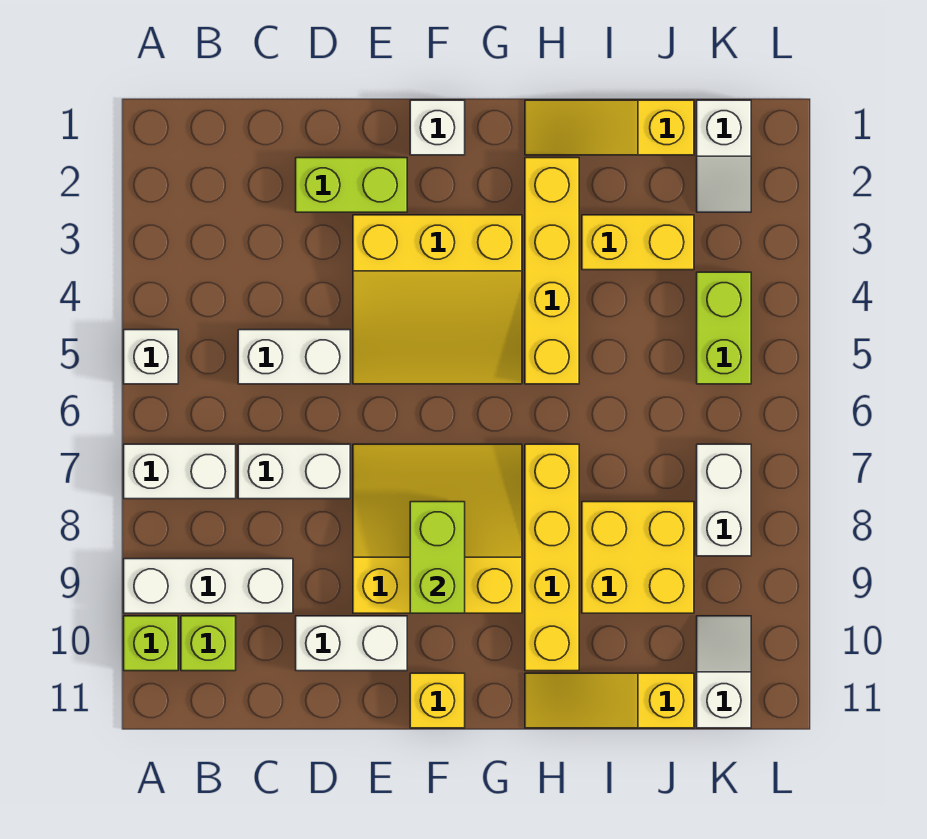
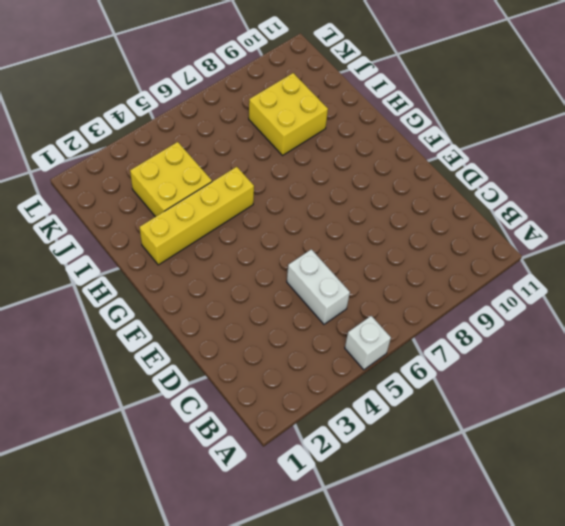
yellow 2x2 brick [130,142,212,217] -> yellow 1x2 brick [582,215,694,270]
none -> white 1x2 brick [124,444,236,499]
none -> white 1x3 brick [124,559,293,613]
none -> lime 1x1 brick [124,616,178,671]

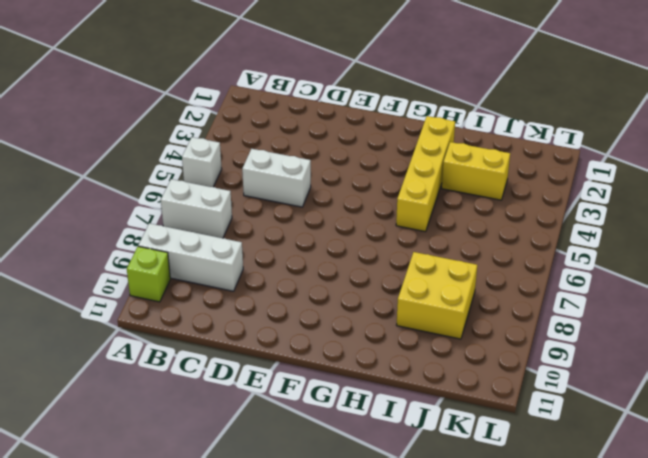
none -> lime 1x1 brick [181,616,236,671]
none -> white 1x2 brick [238,444,350,499]
none -> lime 1x2 brick [296,158,407,212]

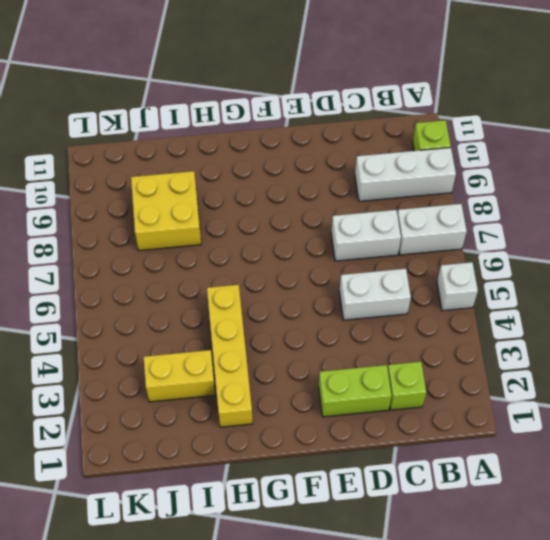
lime 1x1 brick [388,362,426,410] -> lime 1x1 brick moved to [181,616,236,671]
none -> white 1x2 brick [296,616,407,671]
none -> yellow 3x3 slope [353,215,522,384]
none -> yellow 3x3 slope [353,444,522,613]

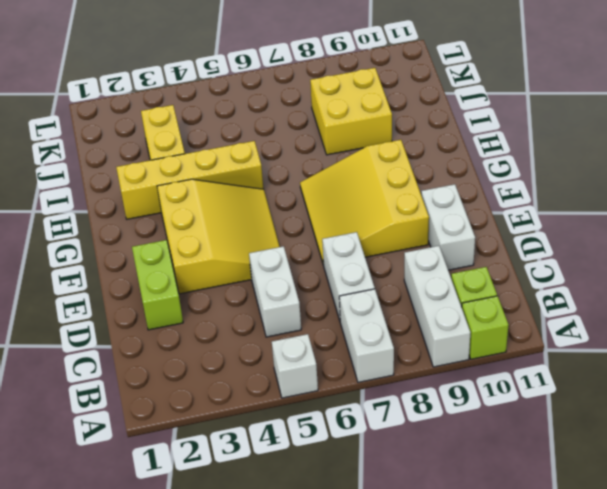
none -> white 1x1 brick [410,100,465,155]
none -> yellow 1x1 brick [410,673,465,728]
none -> yellow 1x3 slope [525,100,694,155]

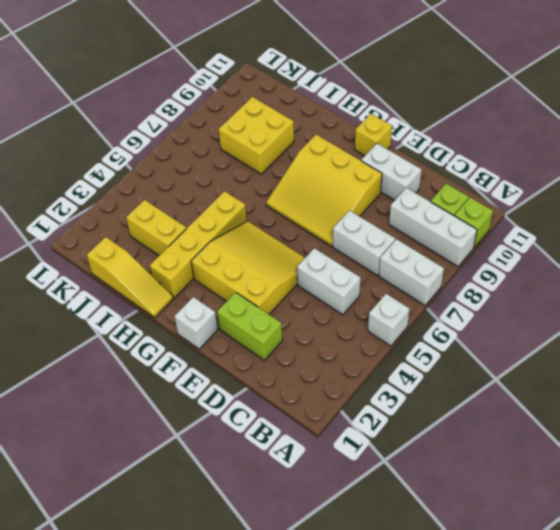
none -> yellow 1x4 brick [525,444,579,671]
none -> yellow 1x3 slope [525,673,694,728]
none -> white 1x2 slope [697,100,751,212]

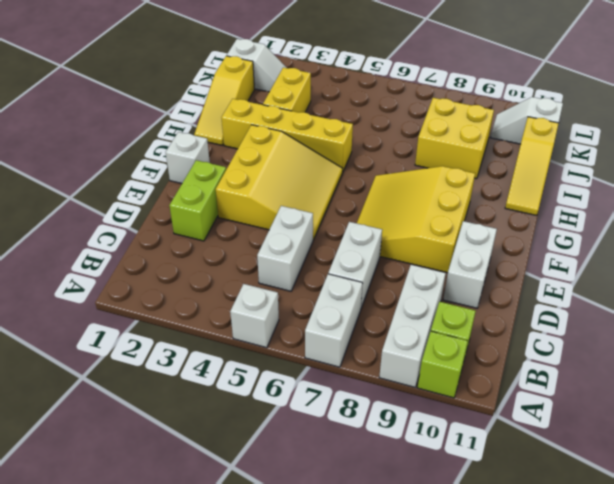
none -> yellow 1x1 brick [410,673,465,728]
none -> yellow 1x4 brick [525,444,579,671]
none -> lime 1x2 brick [697,272,751,384]

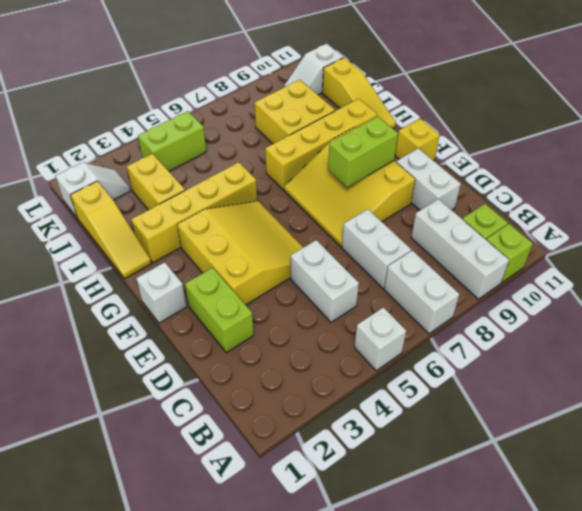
none -> white 1x2 brick [697,444,751,556]

